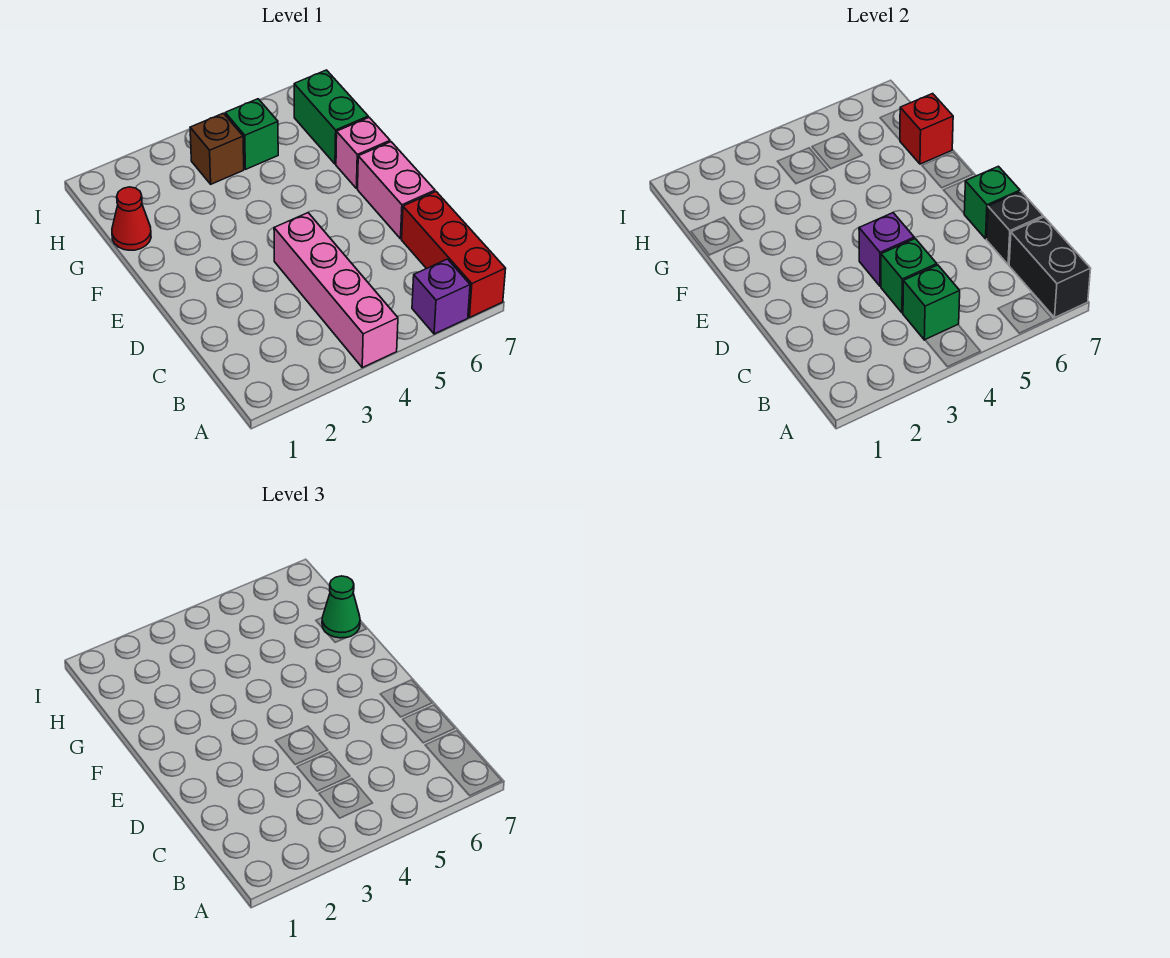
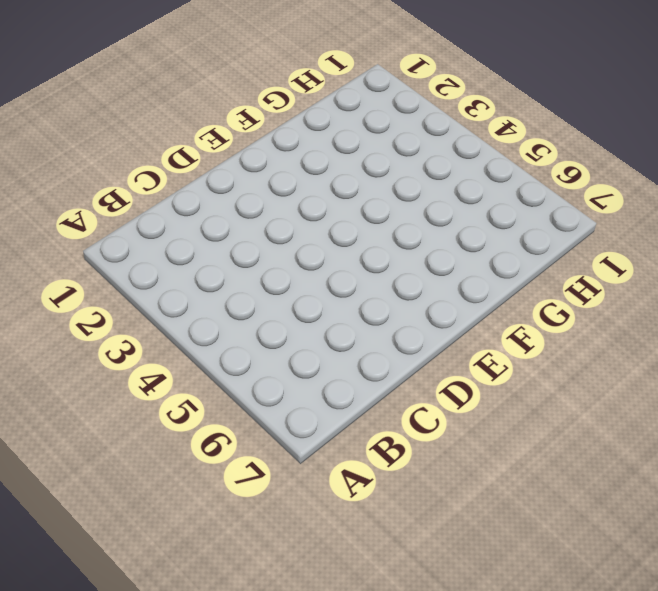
none -> pink 1x4 brick [274,213,398,368]
none -> purple 1x1 brick [412,259,470,334]
none -> red 1x3 brick [402,192,506,317]

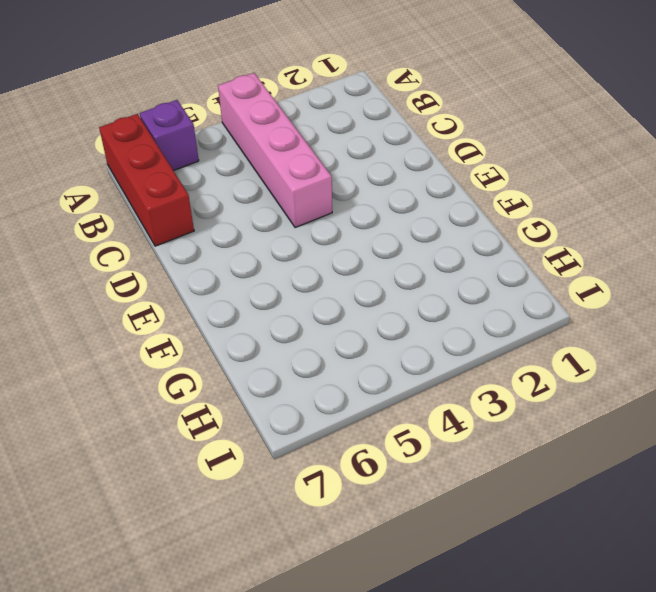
none -> pink 1x2 brick [358,142,435,239]
none -> pink 1x1 brick [336,117,390,189]
none -> red 1x1 cone [112,187,151,250]

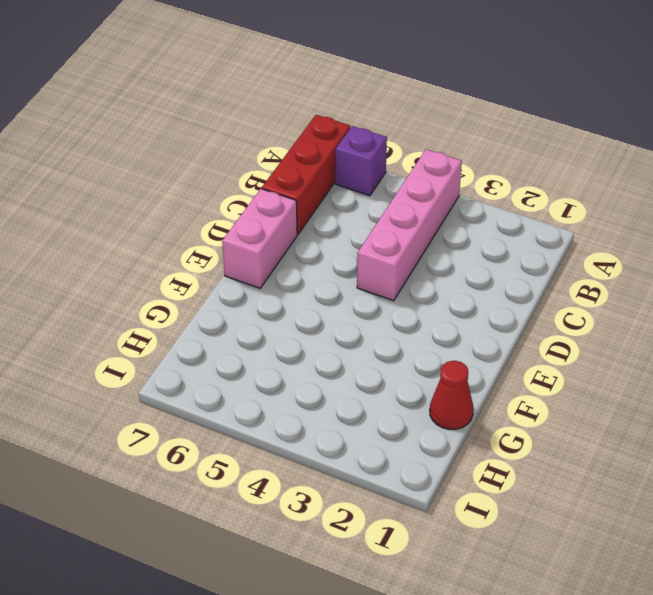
none -> pink 1x1 brick [336,117,390,189]
none -> green 1x2 brick [294,70,368,164]
none -> brown 1x1 brick [190,113,244,184]

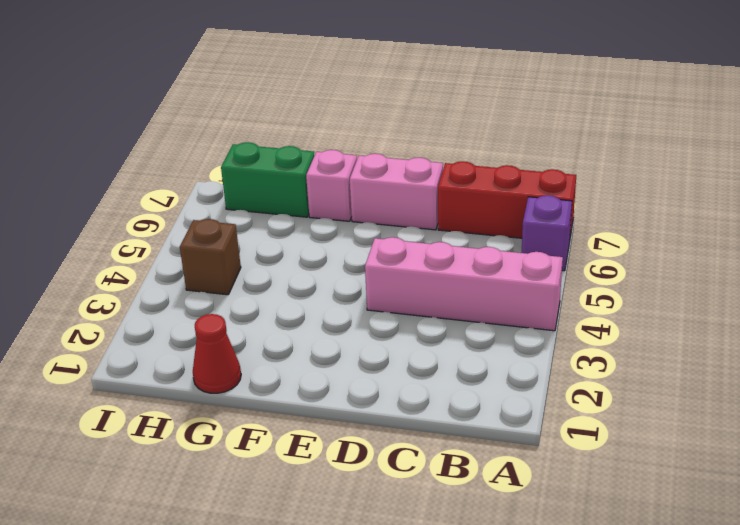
none -> green 1x1 brick [225,99,278,169]
none -> black 1x2 brick [1009,217,1091,317]
none -> green 1x1 brick [903,265,960,340]

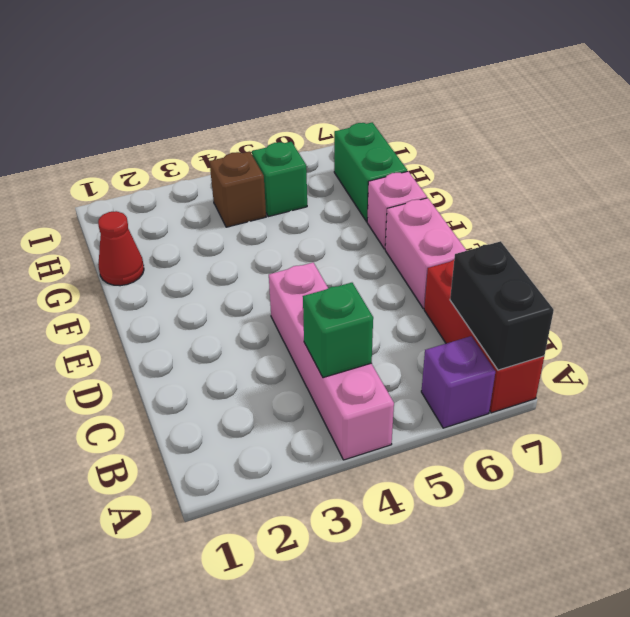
none -> green 1x1 brick [881,239,937,313]
none -> black 1x1 brick [987,192,1043,265]
none -> purple 1x1 brick [859,213,914,286]

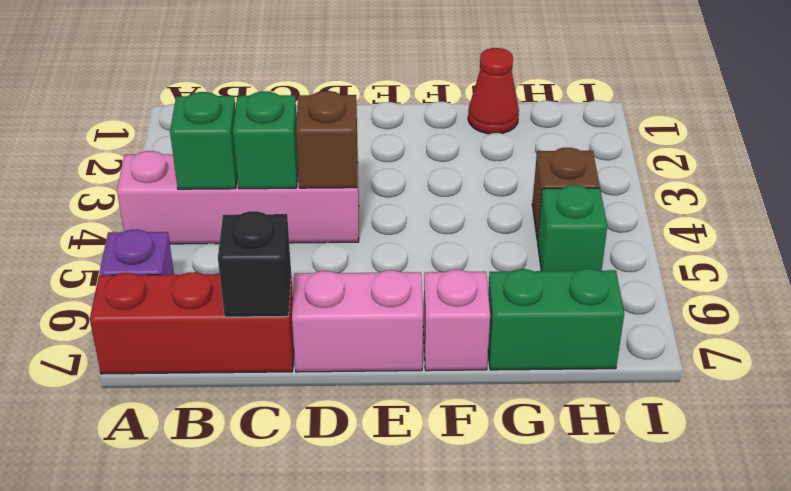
brown 1x1 brick [296,91,358,188] -> purple 1x1 brick [859,213,914,286]
none -> black 1x2 brick [1009,217,1091,317]
none -> green 1x1 brick [964,166,1020,239]
none -> red 1x1 brick [900,94,953,164]

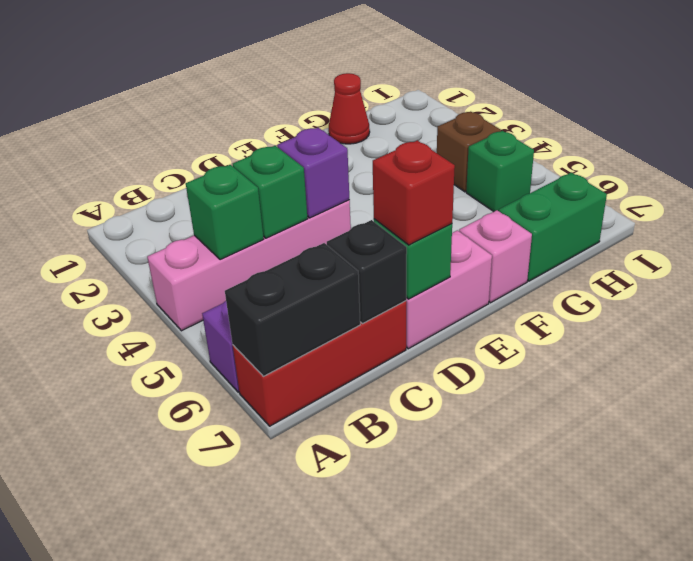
red 1x1 brick [373,140,455,245] -> red 1x1 brick moved to [900,94,953,164]
none -> green 1x1 cone [322,576,360,638]

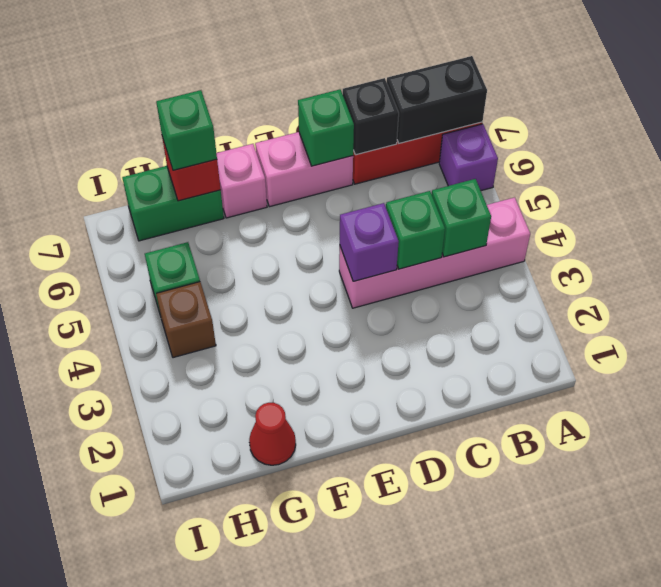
green 1x1 brick [156,90,217,170] -> green 1x1 cone [322,576,360,638]

